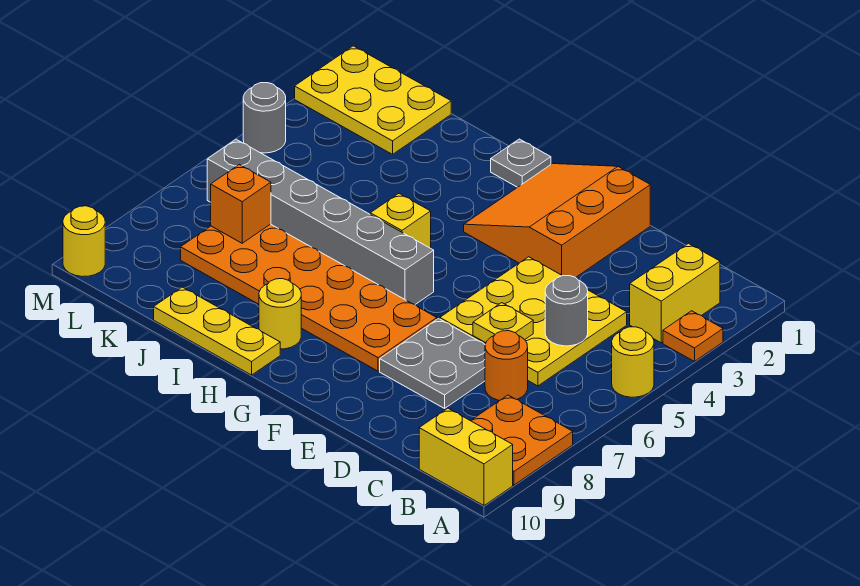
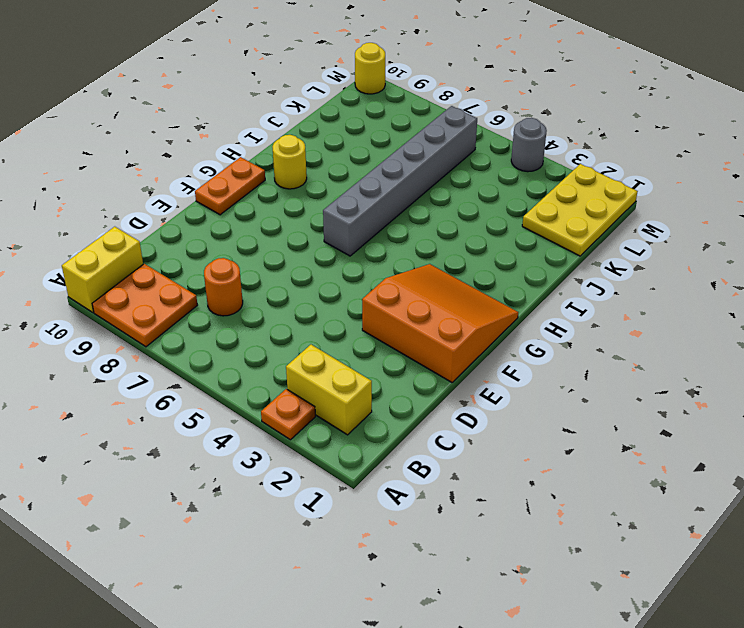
orange 1x2 plate [195,157,265,215] -> none
none -> yellow 1x1 round brick [612,327,654,397]
none -> yellow 3x3 plate [440,257,627,386]
none -> grey 2x2 plate [380,319,485,408]

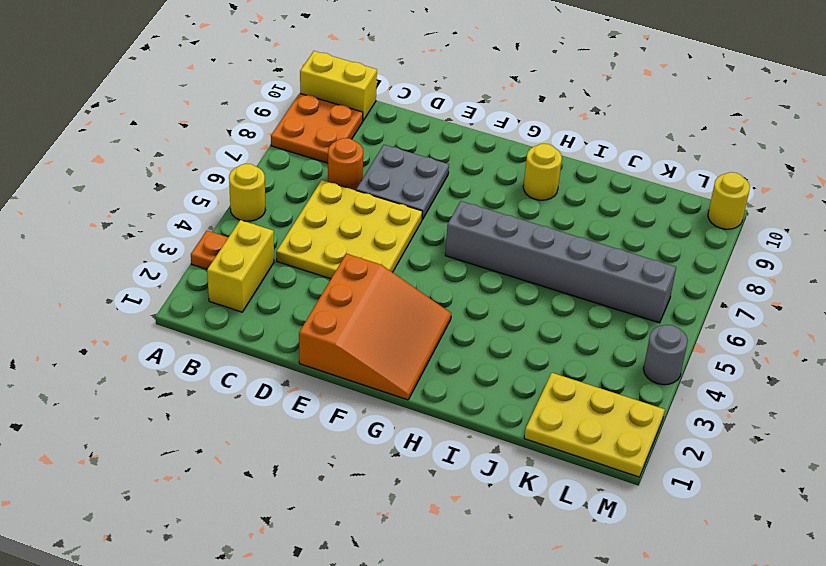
none -> orange 2x6 plate [181,224,437,371]
none -> grey 1x1 plate [491,139,551,187]
none -> yellow 1x1 brick [370,194,431,248]

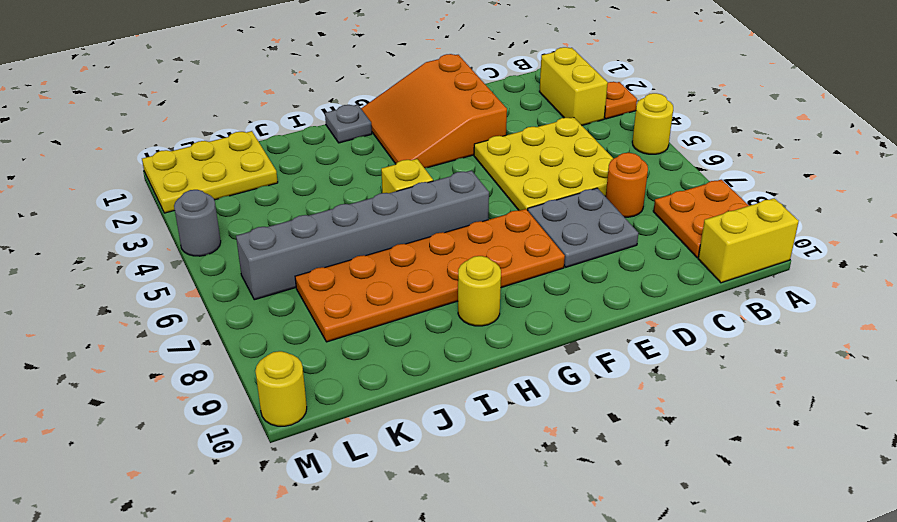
none -> yellow 1x3 plate [154,287,280,375]
none -> grey 1x1 round brick [545,276,588,346]
none -> yellow 1x1 plate [473,303,533,343]

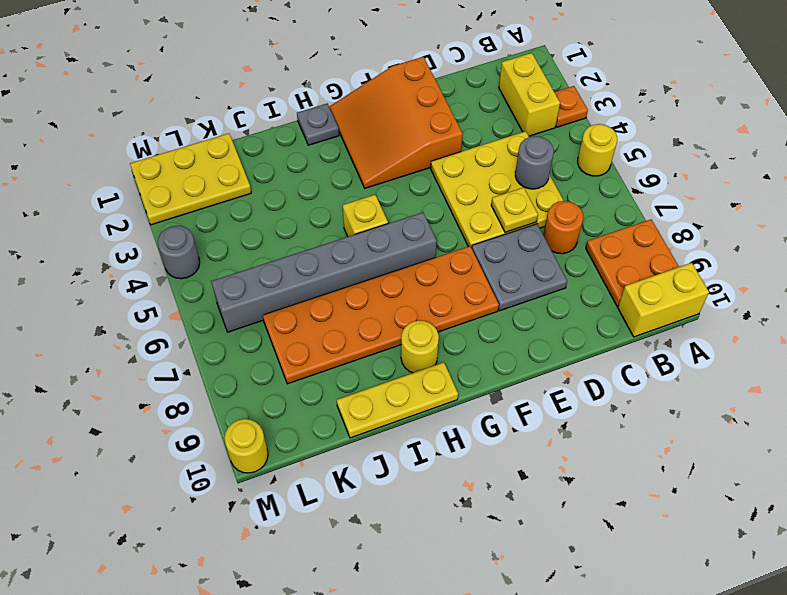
none -> orange 1x1 brick [211,165,271,243]

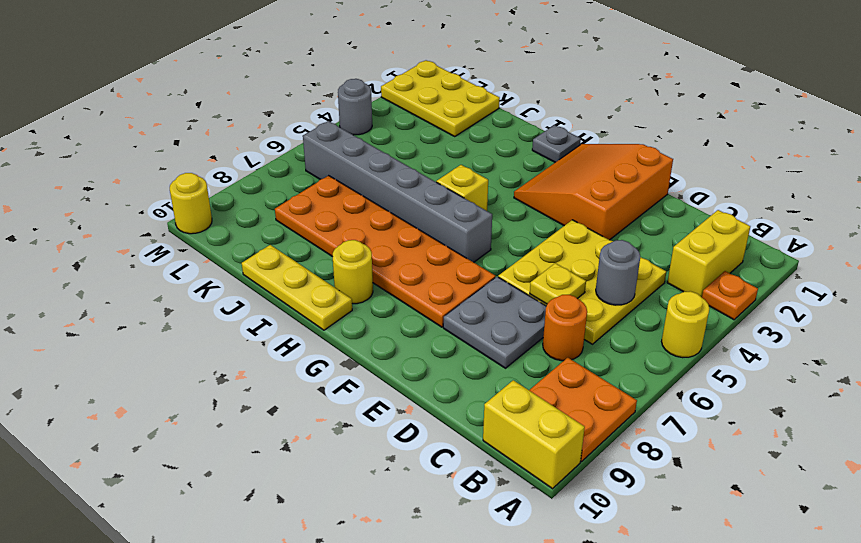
none -> orange 1x1 brick [211,165,271,243]

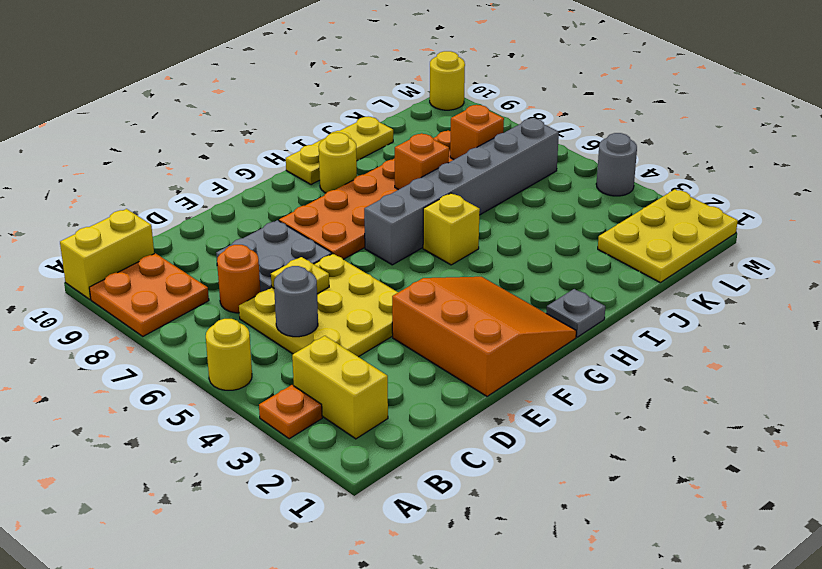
orange 1x1 brick [395,133,449,190] -> none

